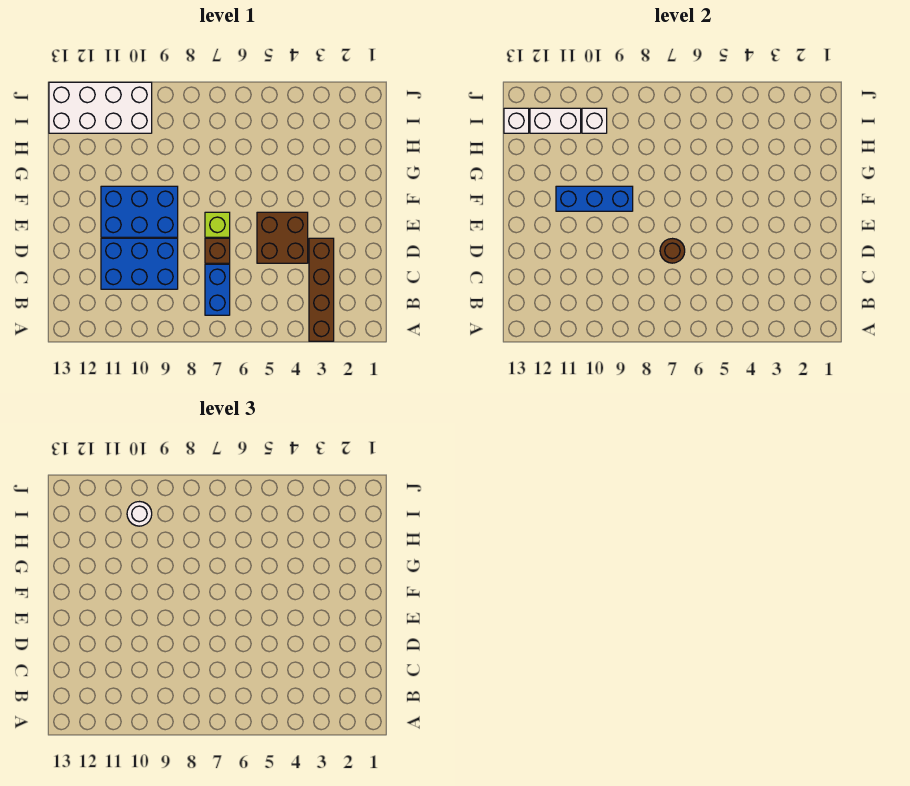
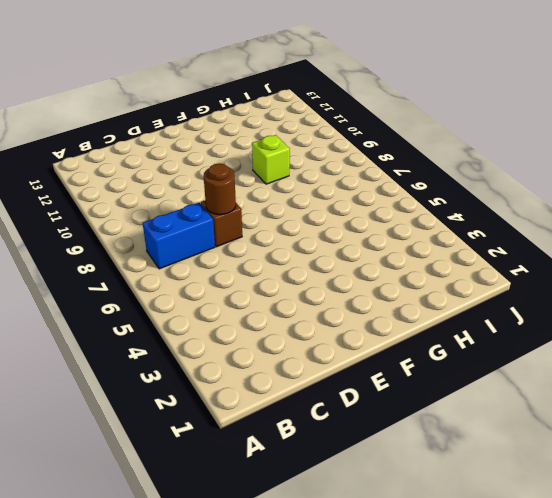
lime 1x1 brick [252,135,290,184] -> lime 1x1 brick moved to [205,212,230,237]
none -> brown 1x4 brick [309,238,334,341]
none -> blue 2x3 brick [101,238,178,289]
none -> brown 2x2 brick [257,212,308,263]

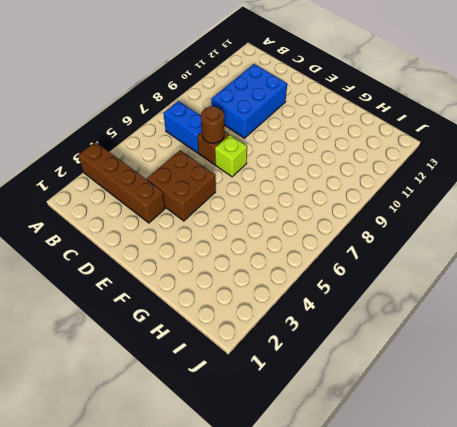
none -> blue 2x3 brick [101,186,178,237]
none -> white 2x4 brick [49,82,152,133]
none -> blue 1x3 brick [556,186,633,211]

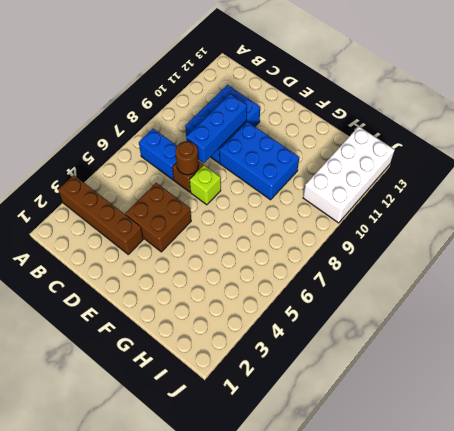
blue 1x3 brick [186,94,247,163] -> blue 1x3 brick moved to [556,186,633,211]
blue 2x3 brick [219,122,299,200] -> blue 2x3 brick turned to [101,186,178,237]
none -> white 1x1 brick [582,108,607,133]
none -> white 1x2 brick [530,108,581,133]
none -> white 1x1 brick [504,108,529,133]

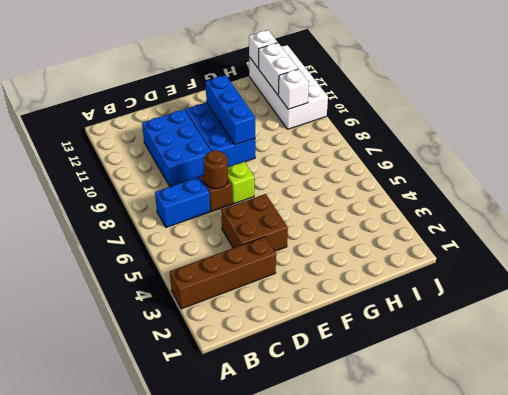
none -> white 1x1 round brick [127,502,152,526]

